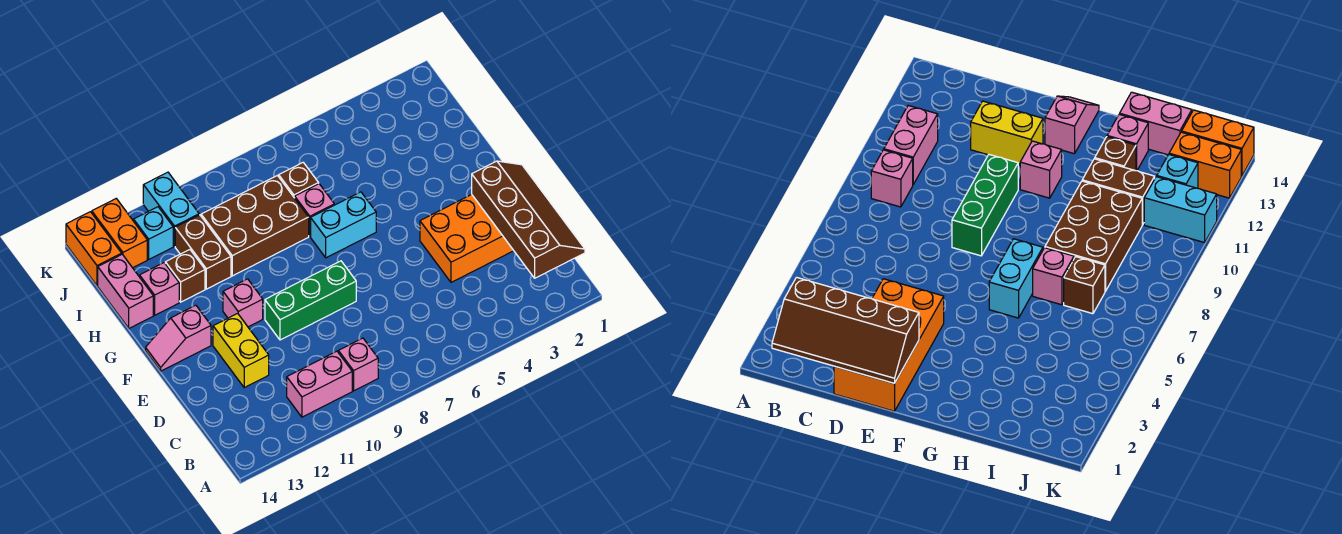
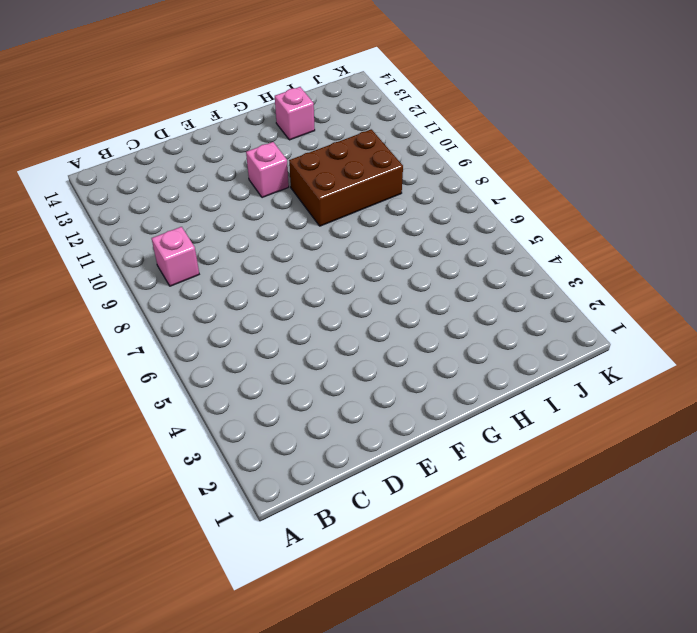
brown 2x3 brick [289,129,403,226] -> brown 2x3 brick turned to [201,176,309,276]
none -> pink 1x2 brick [287,351,352,417]
none -> orange 2x4 brick [420,194,514,282]
none -> yellow 1x2 brick [213,313,269,388]

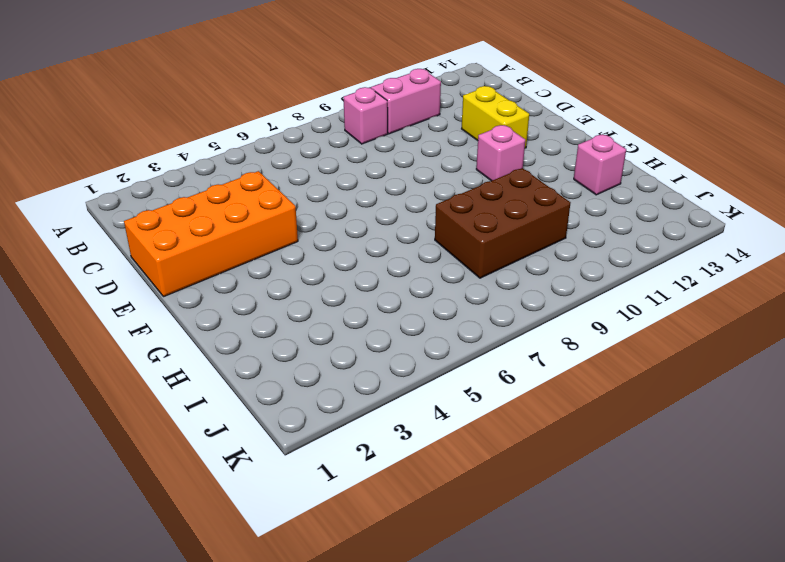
none -> green 1x3 brick [265,261,356,340]
none -> pink 1x2 slope [146,305,211,371]
none -> cyan 1x2 brick [311,192,376,258]

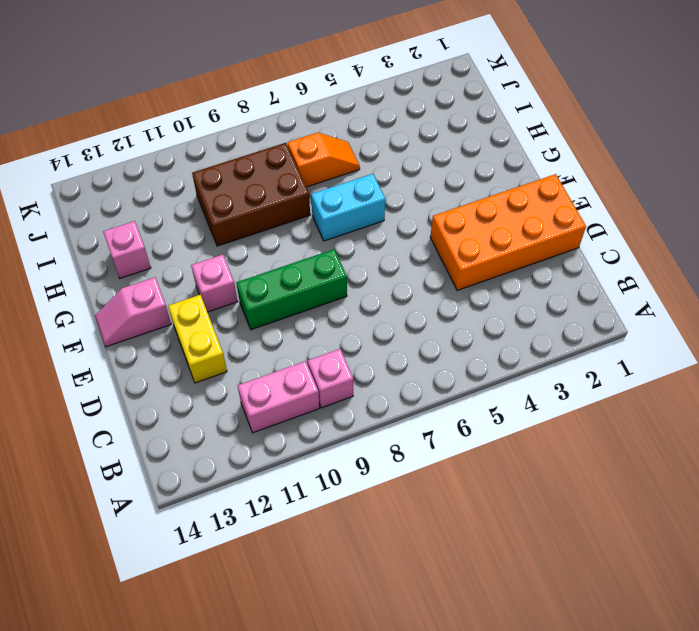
orange 1x2 slope [288,133,360,187] -> brown 1x1 brick [279,163,319,198]
none -> pink 1x1 brick [295,184,334,236]
none -> brown 1x2 brick [175,215,231,289]
none -> brown 1x1 brick [165,250,205,302]

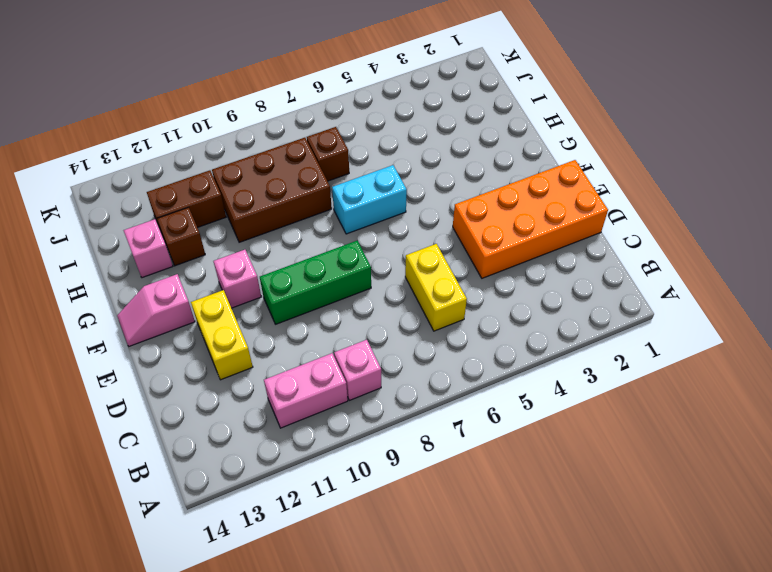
yellow 1x2 brick [405,244,467,331] -> none
brown 1x2 brick [147,170,226,236] -> brown 1x2 brick turned to [175,215,231,289]
none -> pink 1x1 brick [295,184,334,236]
none -> pink 1x2 brick [98,254,153,328]
none -> cyan 1x2 brick [143,172,199,246]

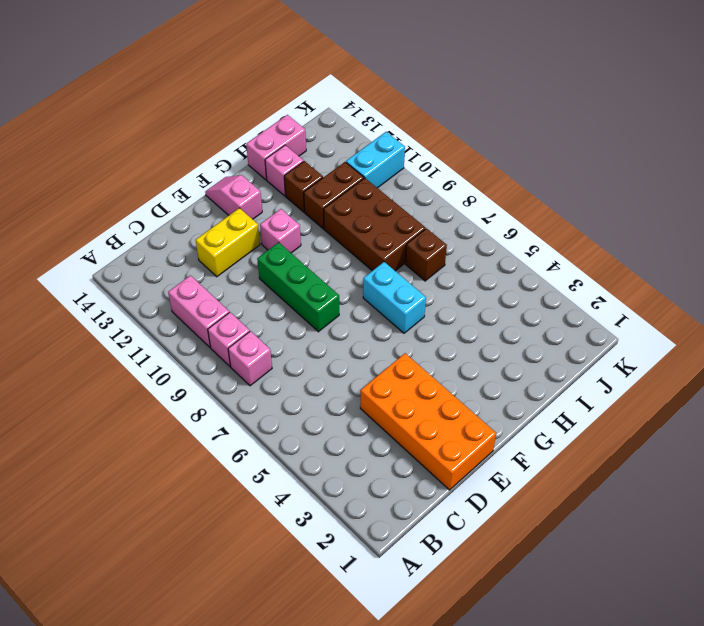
pink 1x1 brick [228,331,272,386] -> pink 1x1 brick moved to [295,184,334,236]
none -> cyan 1x1 brick [134,207,173,259]
none -> orange 1x2 brick [92,199,147,268]
none -> orange 1x2 brick [66,212,122,286]

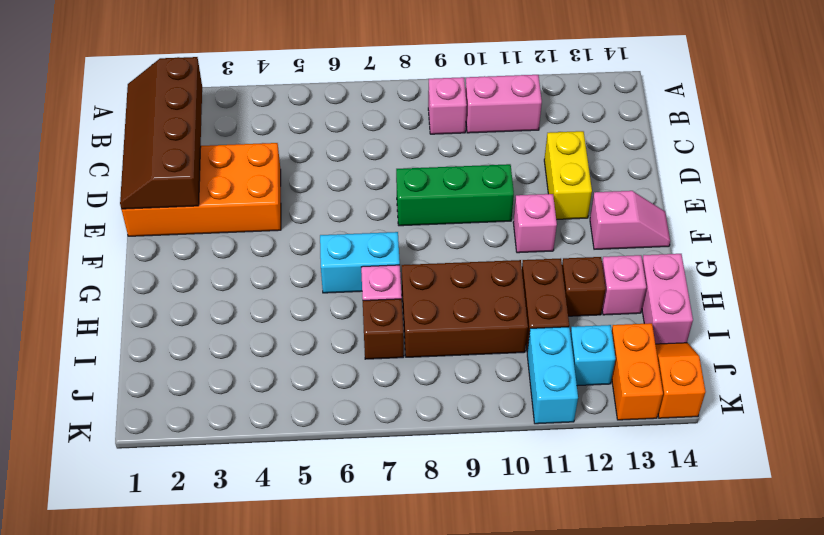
orange 1x2 slope [655,343,706,418] -> orange 1x2 brick [66,212,122,286]

